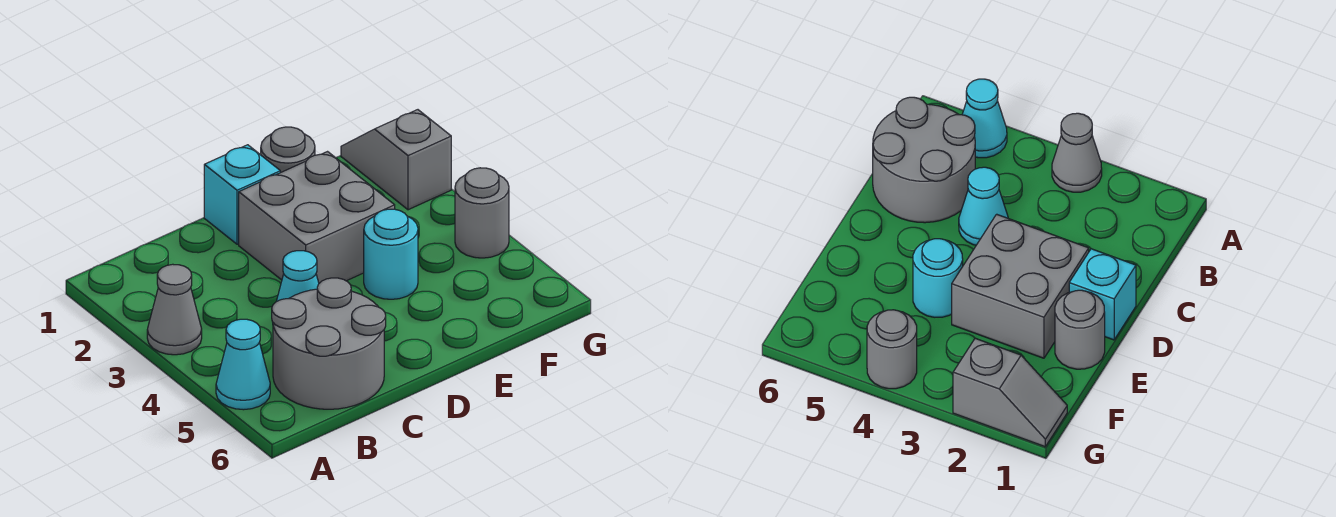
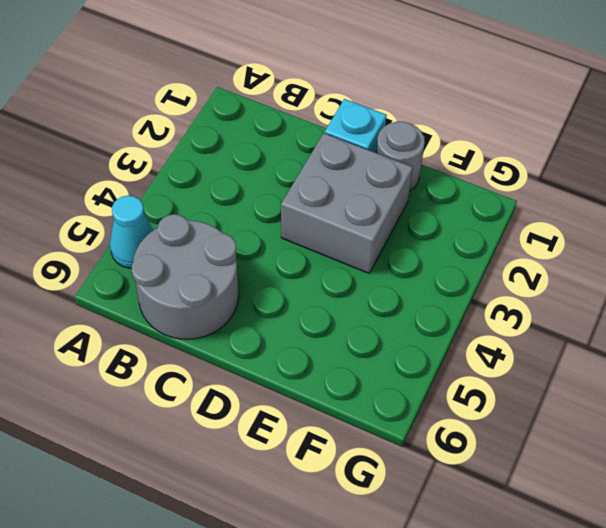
none -> grey 1x1 cone [147,264,202,355]
none -> cyan 1x1 cone [276,251,319,302]

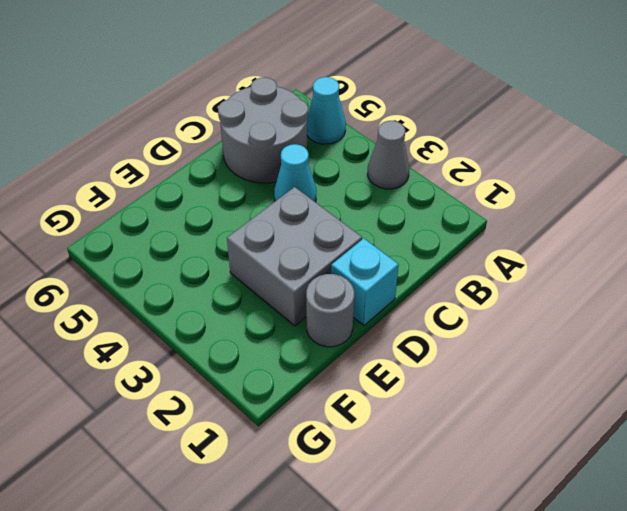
none -> cyan 1x1 round brick [364,209,418,299]
none -> grey 1x2 slope [341,110,451,210]

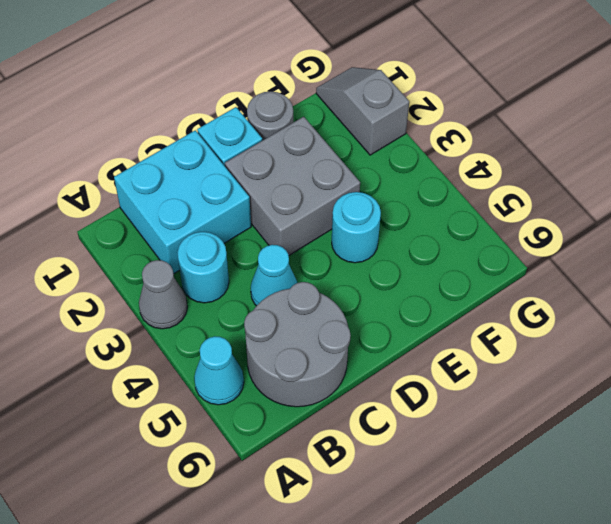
cyan 2x2 brick [114,130,251,274] -> none
cyan 1x1 round brick [177,232,229,303] -> none
none -> grey 1x1 round brick [455,168,509,258]

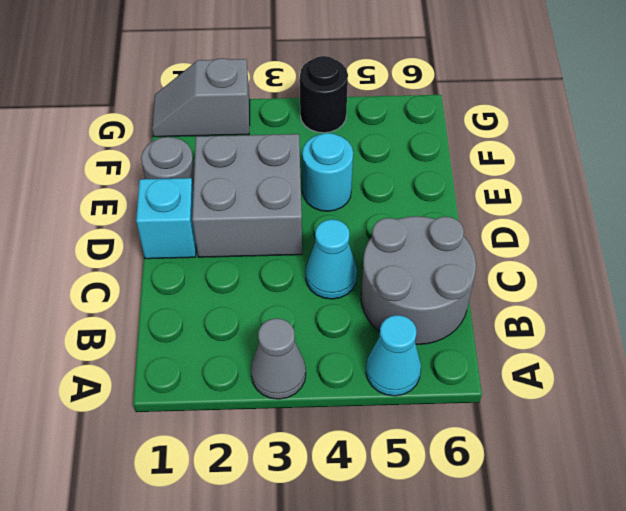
black 1x1 round brick [300,56,348,133] -> grey 1x1 round brick [455,168,509,258]

